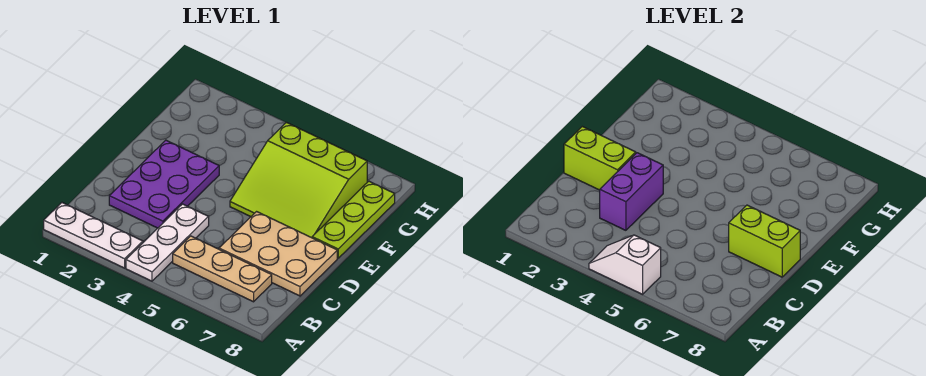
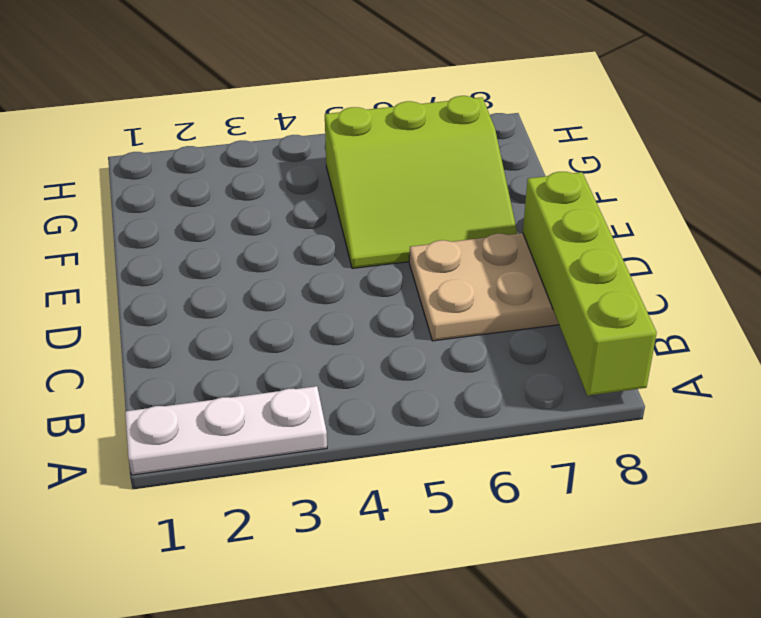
lime 1x4 brick [523,172,657,396] -> lime 1x2 brick [729,205,800,277]
none -> white 1x3 plate [126,204,209,281]
none -> tan 1x3 plate [173,236,272,302]

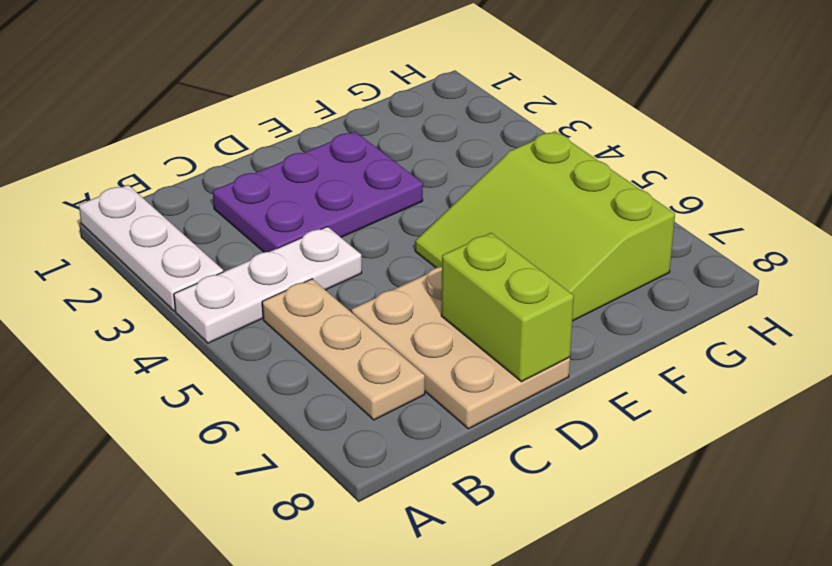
none -> lime 1x3 plate [312,181,395,258]
none -> white 1x2 slope [589,235,661,294]

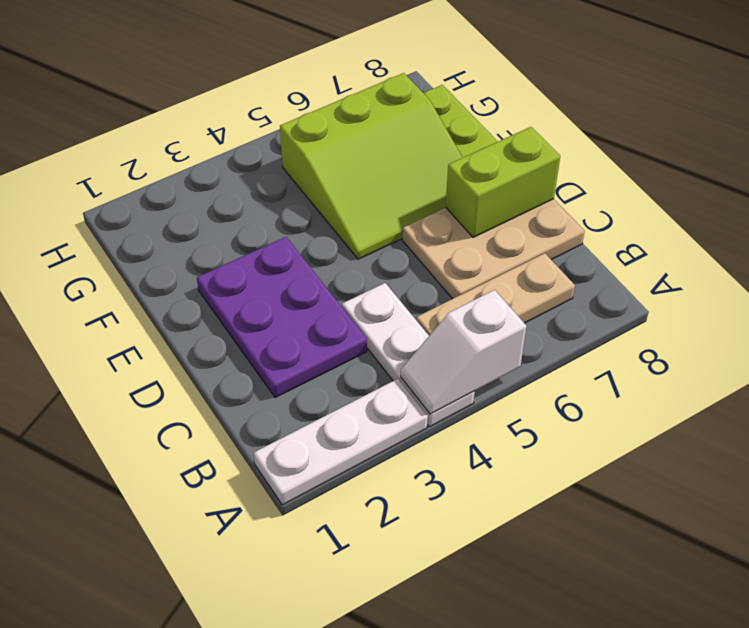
none -> purple 1x2 brick [600,153,663,230]
none -> lime 1x2 brick [564,126,636,190]

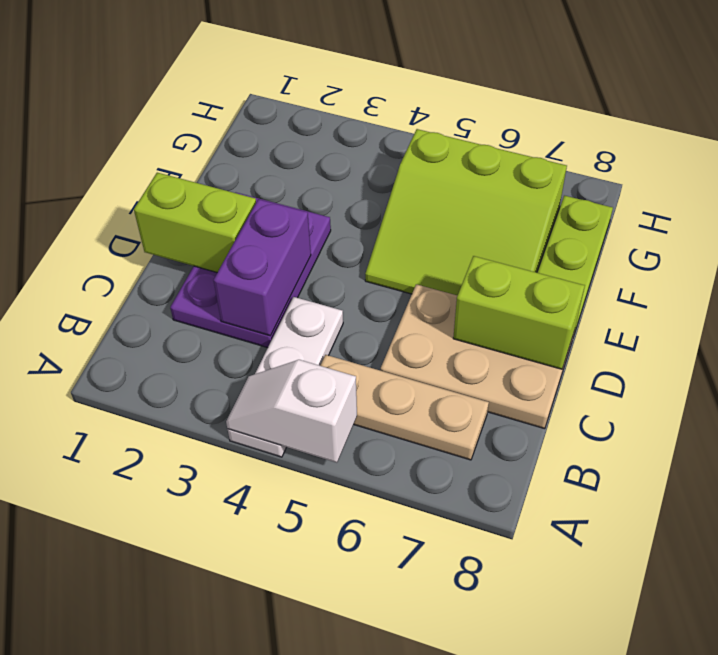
none -> white 1x3 plate [44,203,143,268]

